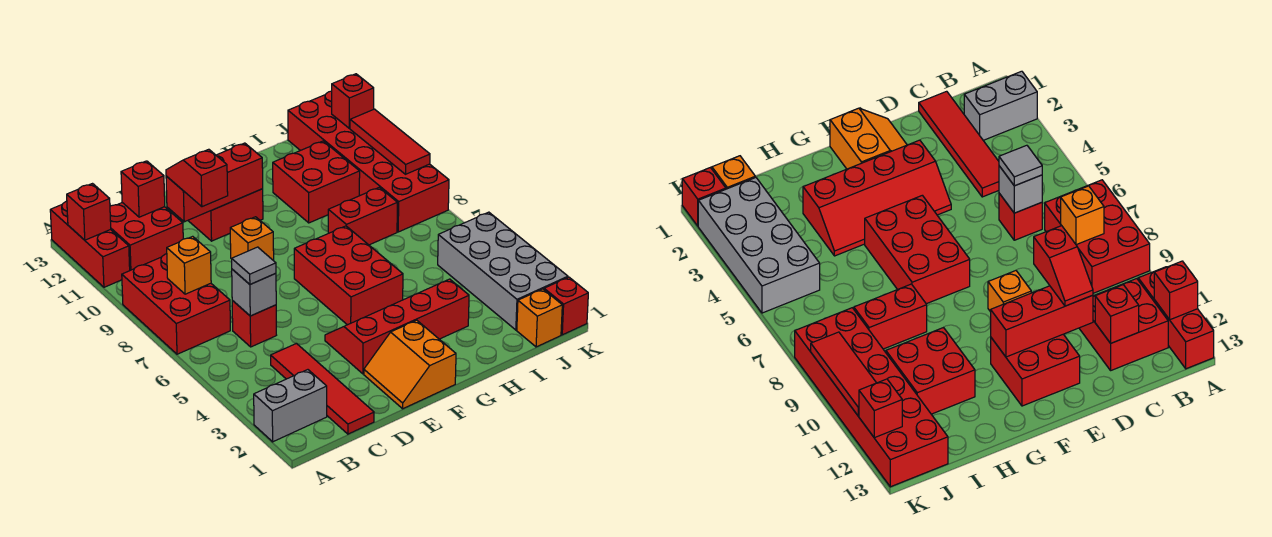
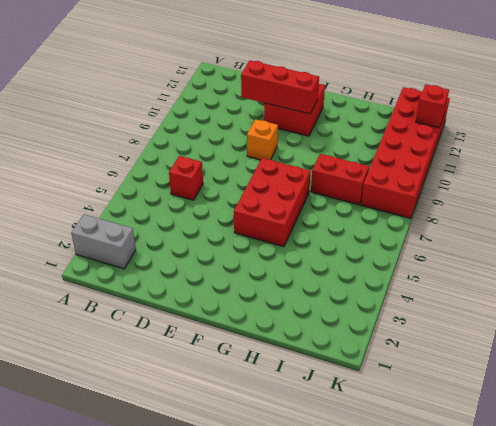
none -> red 2x3 brick [122,254,230,354]
none -> red 1x3 brick [50,201,130,287]
none -> red 2x2 brick [110,203,183,270]

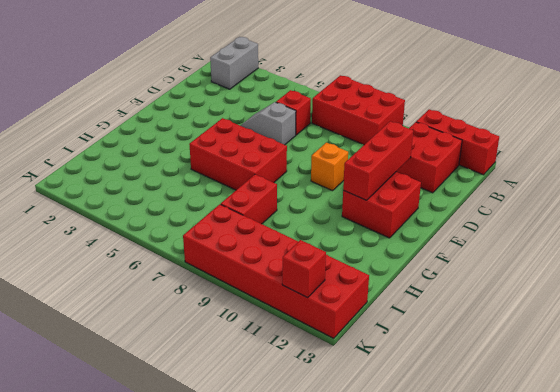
grey 1x2 slope [240,102,296,145] -> none
none -> red 1x4 tile [271,344,374,434]
none -> orange 2x2 slope [364,320,456,409]
none -> red 2x4 slope [325,279,469,374]

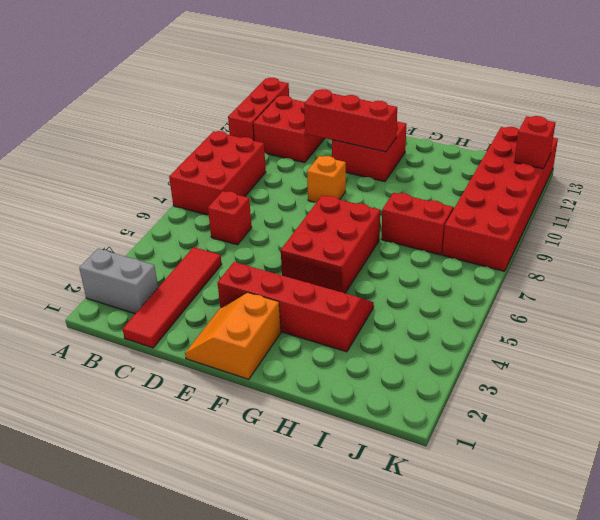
none -> red 2x2 brick [273,141,360,223]
none -> orange 1x1 brick [517,289,562,347]
none -> grey 2x4 brick [438,212,568,330]

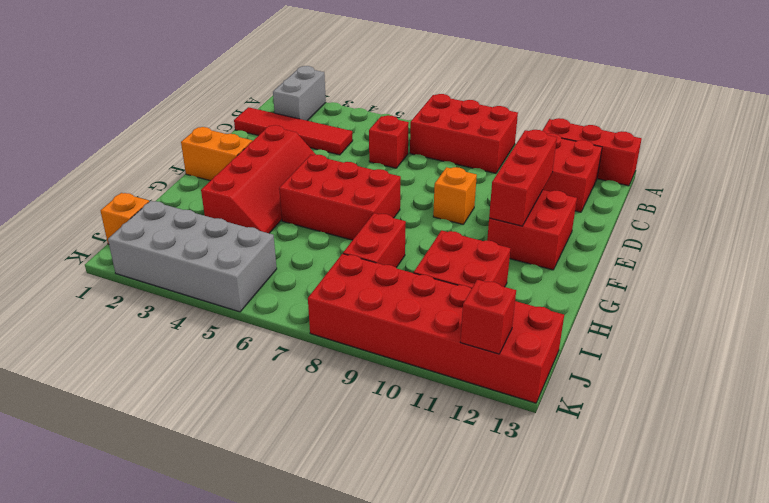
none -> red 1x1 brick [544,277,588,335]
none -> red 1x1 brick [67,184,111,240]
none -> orange 1x1 brick [167,236,211,294]

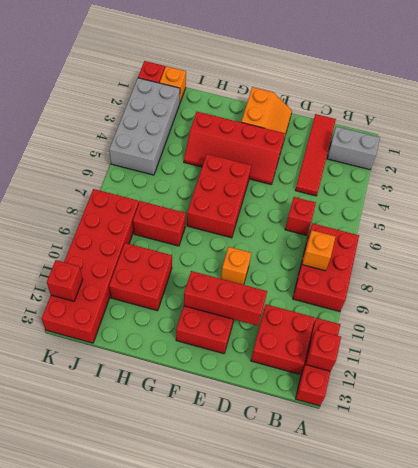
none -> grey 1x1 brick [232,269,276,316]
none -> red 1x1 brick [121,161,165,217]
none -> red 1x3 tile [350,109,430,174]

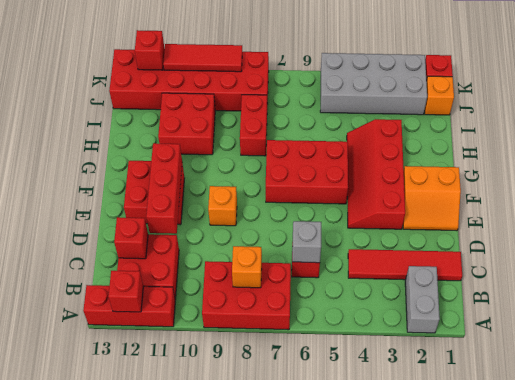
none -> grey 1x1 tile [232,247,276,284]
none -> red 1x2 slope [166,149,228,207]

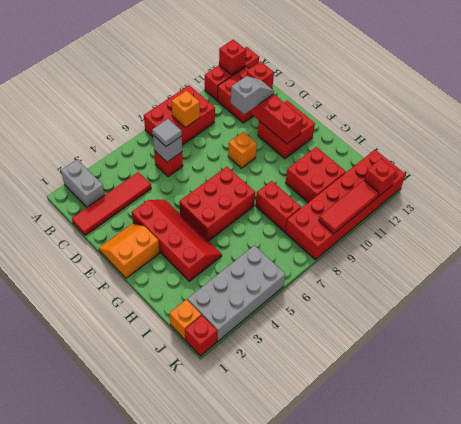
grey 1x2 slope [231,76,274,114] -> red 1x2 slope [166,149,228,207]

